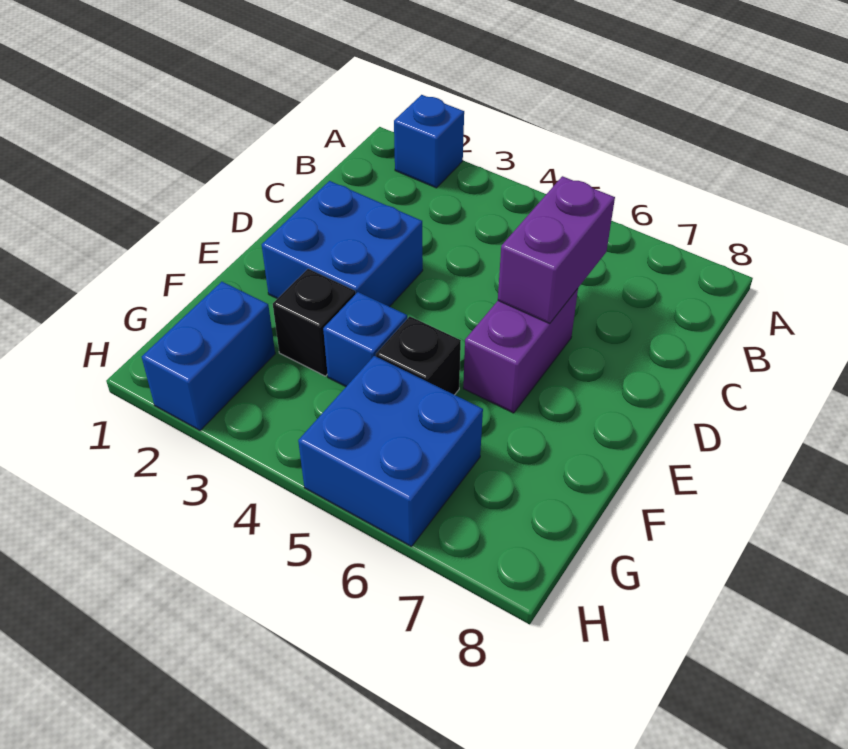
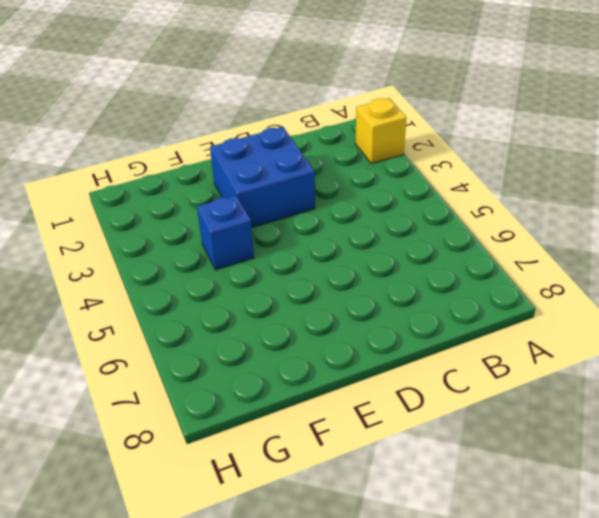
yellow 1x1 brick [355,98,407,164] -> blue 1x1 brick [394,95,464,188]
none -> purple 1x2 brick [463,289,578,413]
none -> black 1x1 brick [273,269,356,376]

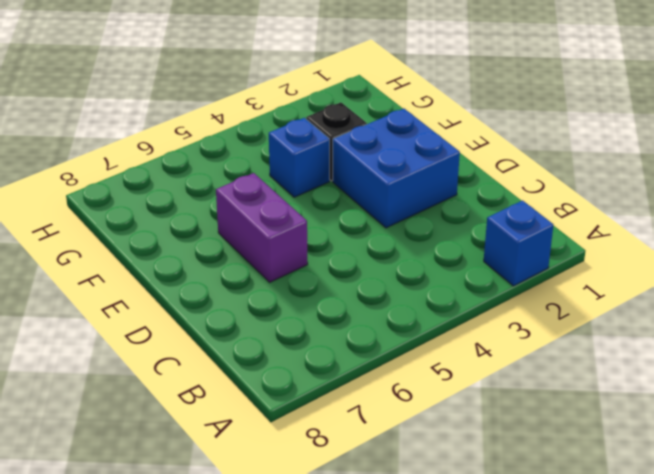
none -> black 1x1 brick [376,316,461,395]
none -> blue 1x2 brick [142,282,275,431]

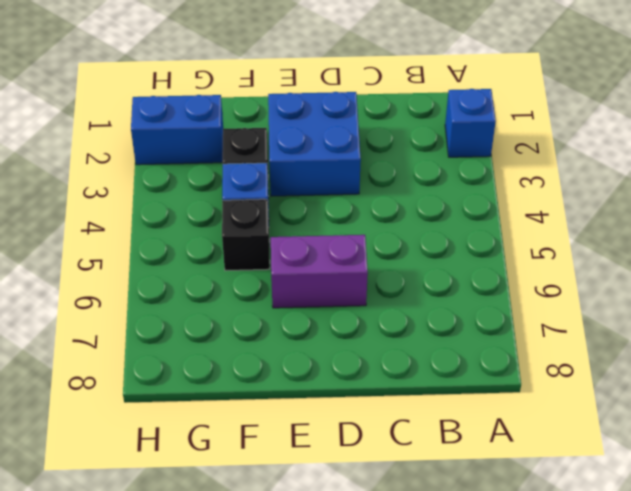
none -> blue 2x2 brick [298,356,483,547]
none -> purple 1x2 brick [498,176,615,324]

